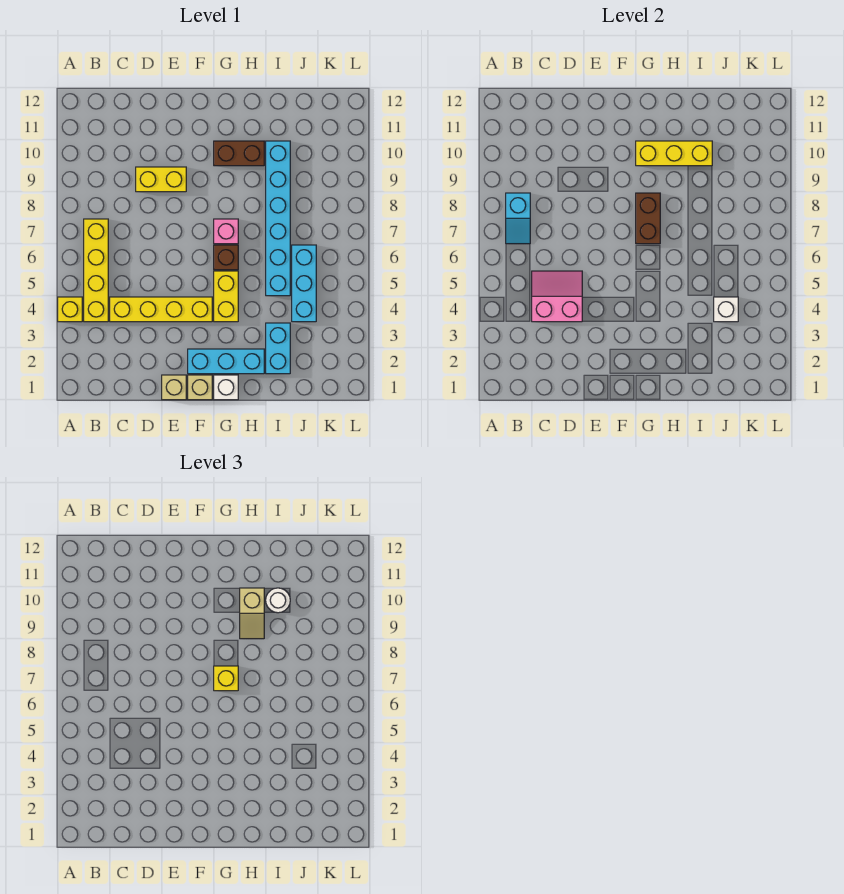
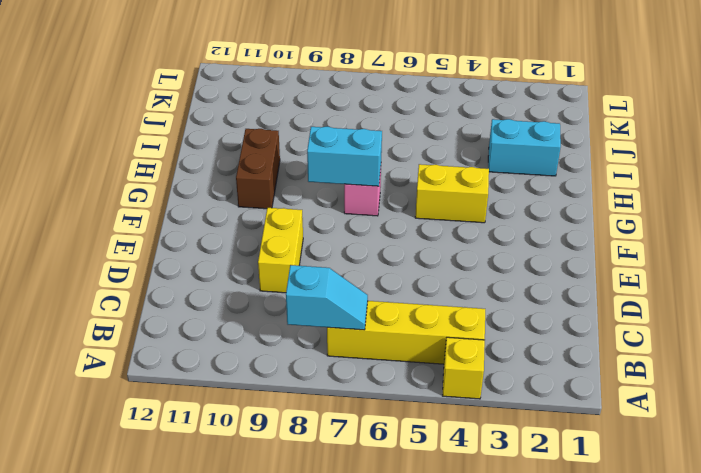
cyan 1x2 brick [307,127,382,186] -> brown 1x2 brick [636,193,660,244]
none -> yellow 1x4 brick [110,297,212,322]
none -> tan 1x1 brick [162,375,186,400]
none -> tan 1x1 brick [188,375,212,400]

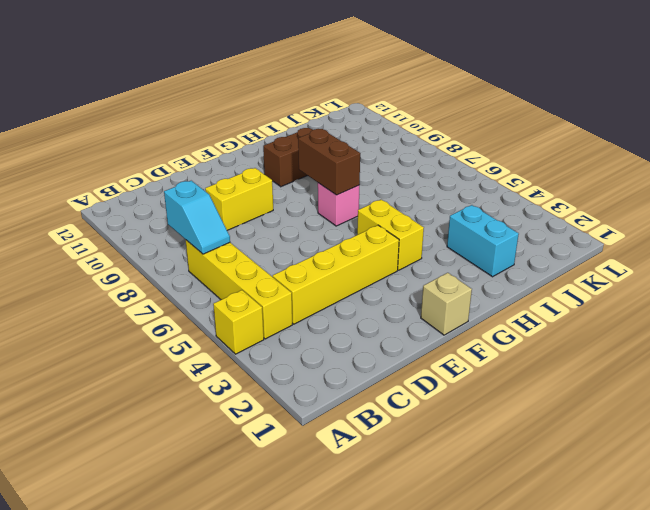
none -> tan 1x1 brick [162,375,186,400]
none -> cyan 1x3 brick [188,349,264,374]
none -> white 1x1 brick [214,375,238,400]

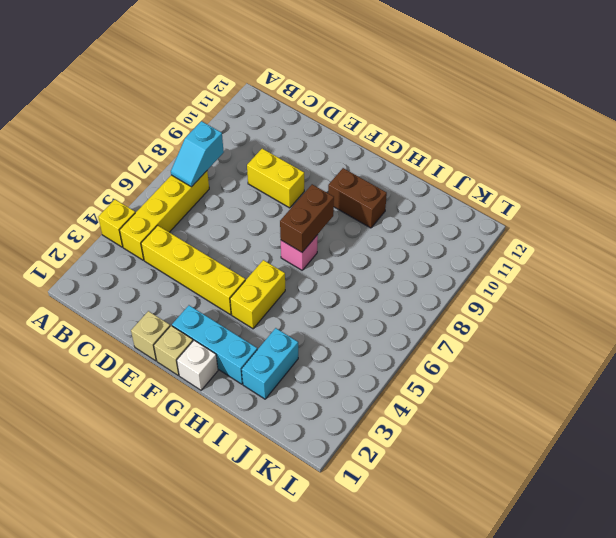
none -> brown 1x1 brick [214,245,238,270]
none -> cyan 1x6 brick [266,141,290,296]
none -> cyan 1x3 brick [292,245,316,322]

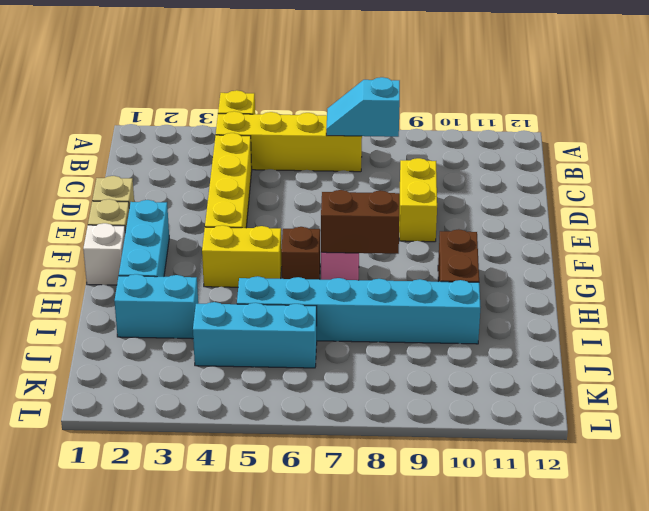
none -> pink 2x2 slope [532,271,582,322]
none -> yellow 1x3 brick [636,141,712,166]
none -> white 1x1 brick [714,297,738,322]

